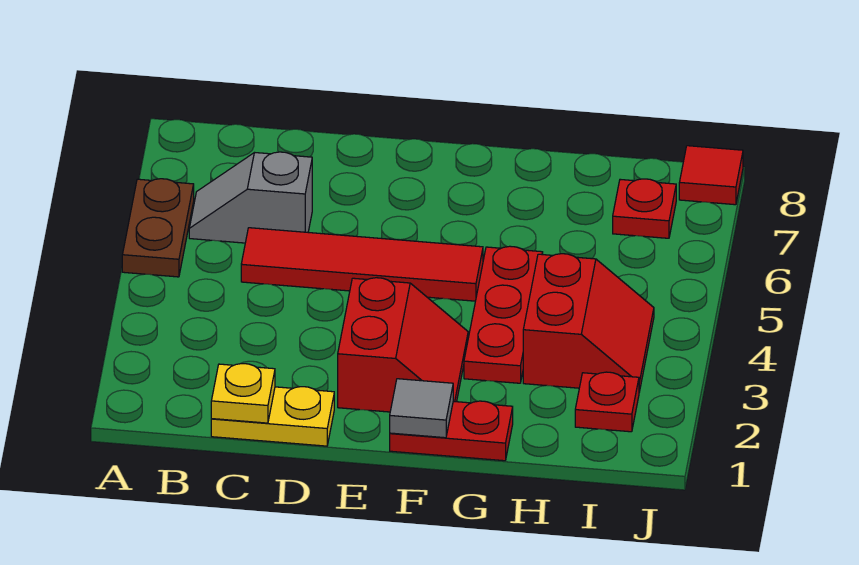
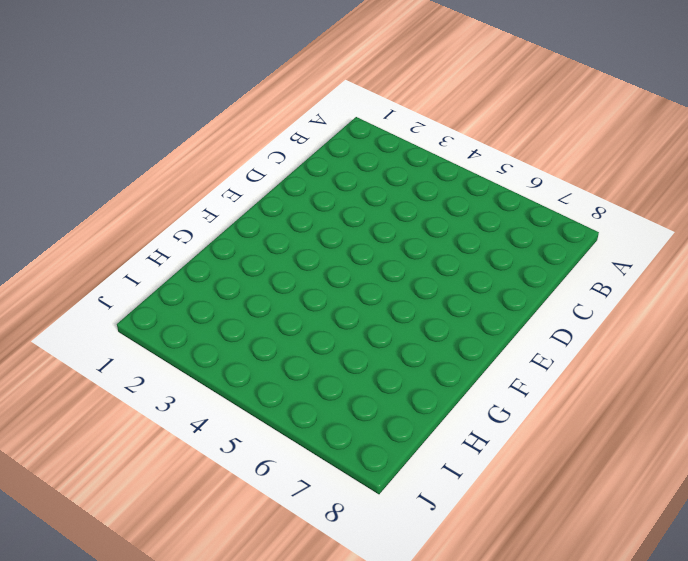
none -> brown 1x2 plate [122,179,194,277]
none -> grey 1x2 slope [189,152,312,243]
none -> yellow 1x2 plate [211,387,334,446]

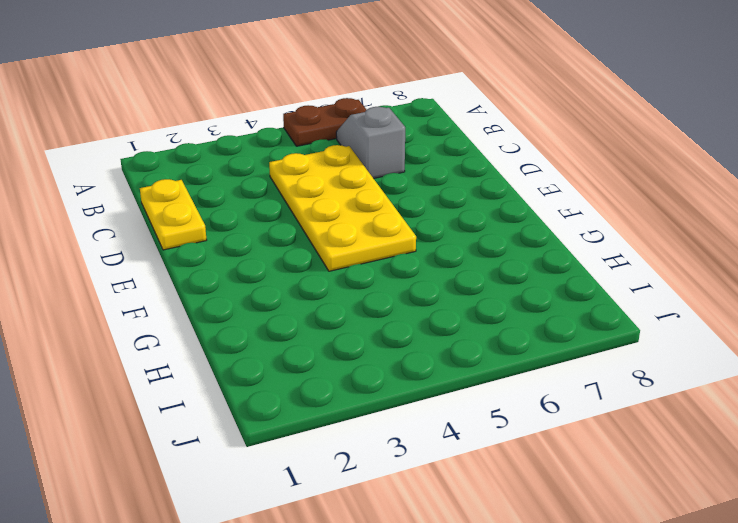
yellow 2x4 plate [269,145,416,271] -> red 1x4 tile [241,228,483,301]
none -> red 2x2 slope [338,278,468,412]
none -> red 1x2 plate [390,401,513,461]
none -> red 1x3 plate [464,246,543,383]

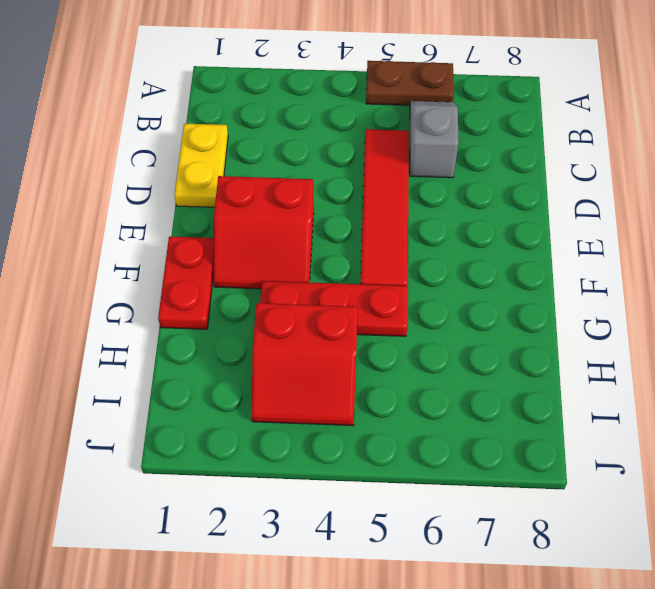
none -> red 1x1 plate [575,372,639,432]
none -> red 1x1 plate [613,179,676,238]
none -> red 1x1 tile [679,146,743,205]

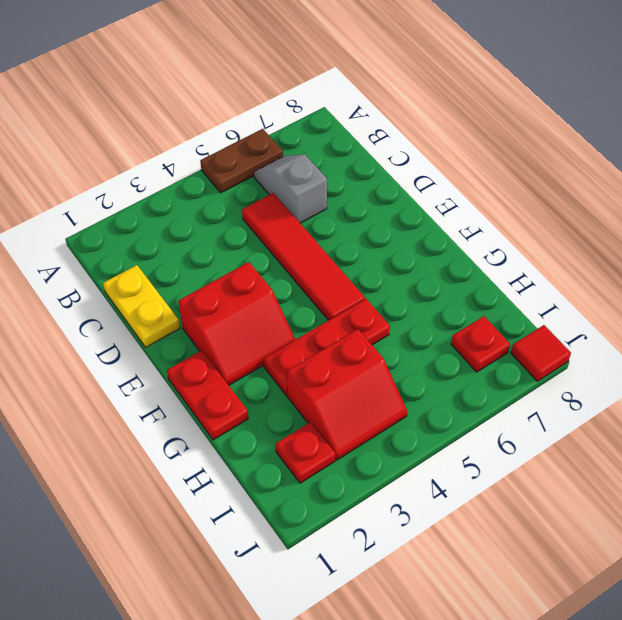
none -> yellow 1x1 plate [211,364,275,423]
none -> grey 1x1 tile [390,379,453,438]

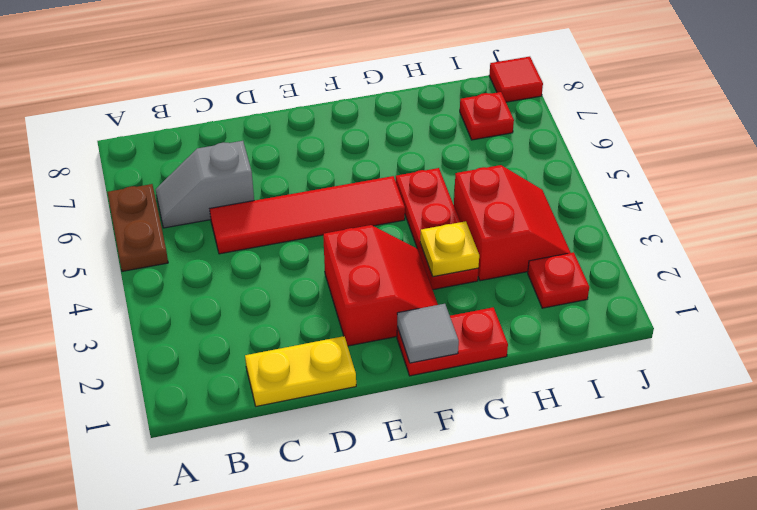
yellow 1x1 plate [420,221,479,277] -> yellow 1x1 plate moved to [211,364,275,423]

